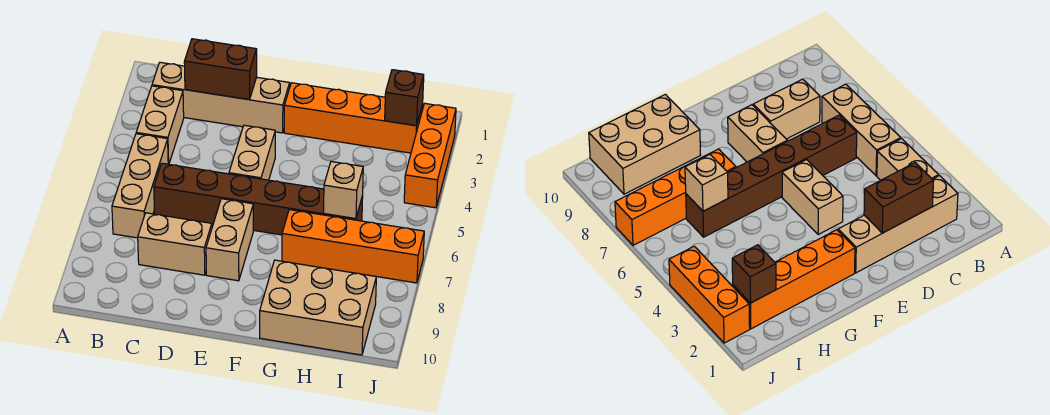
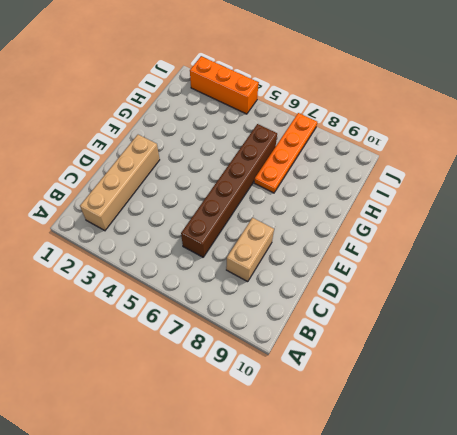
orange 1x4 plate [254,113,317,193] -> orange 1x4 brick [282,210,424,283]
none -> tan 1x2 brick [136,86,184,164]
none -> tan 1x3 brick [112,134,168,238]
none -> tan 1x2 brick [229,125,275,180]

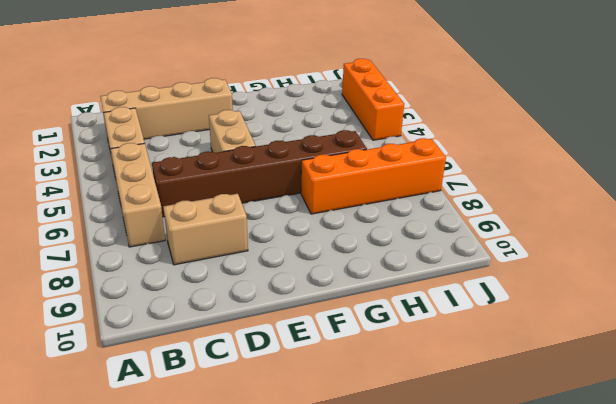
none -> tan 1x2 brick [206,199,253,281]
none -> orange 1x4 brick [284,83,423,153]
none -> tan 2x3 brick [260,260,376,355]

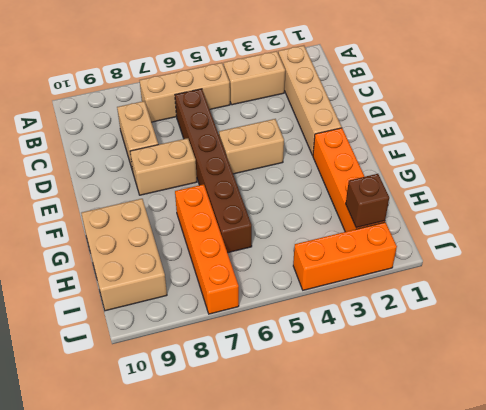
none -> brown 1x2 brick [184,39,257,100]
none -> tan 1x1 brick [324,162,363,219]

